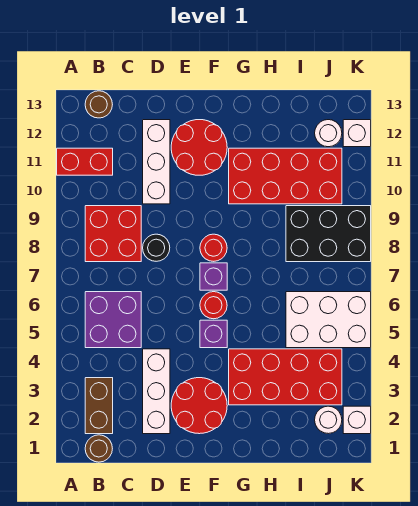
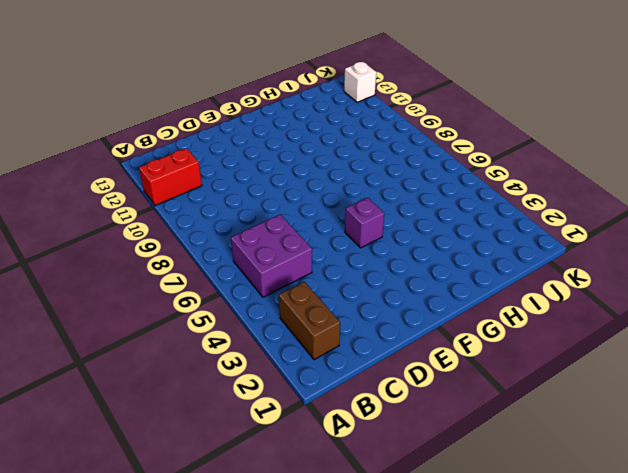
none -> brown 1x1 round brick [85,435,112,462]
none -> red 2x2 brick [85,206,141,262]
none -> brown 1x1 round brick [85,91,112,118]

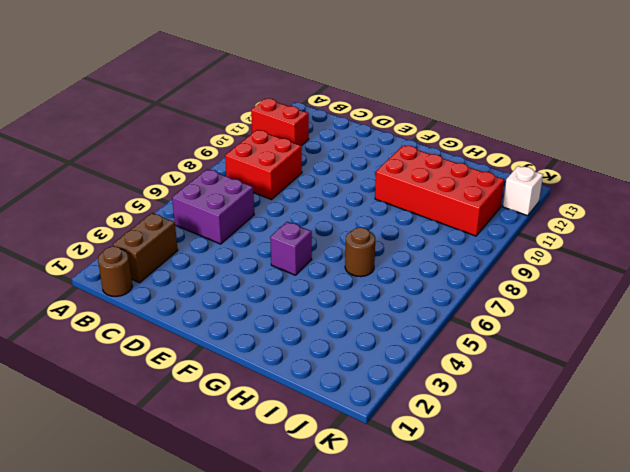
brown 1x1 round brick [345,228,375,277] -> brown 1x1 round brick moved to [85,91,112,118]
none -> white 1x3 brick [143,349,170,434]
none -> black 1x1 round brick [143,234,170,261]
none -> white 1x3 brick [143,120,170,204]

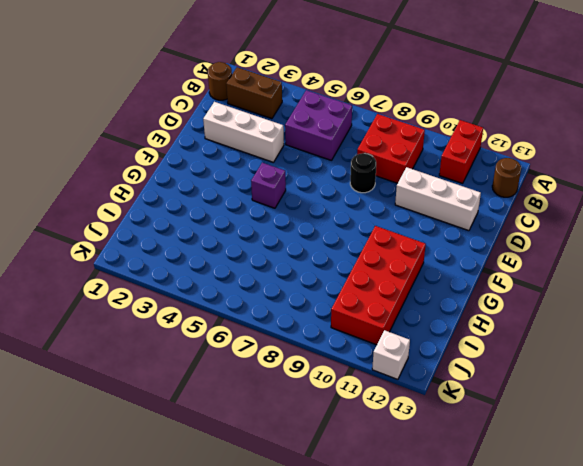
none -> red 2x2 round brick [171,378,227,434]
none -> red 2x2 round brick [171,120,227,175]
none -> red 1x1 round brick [200,292,227,319]

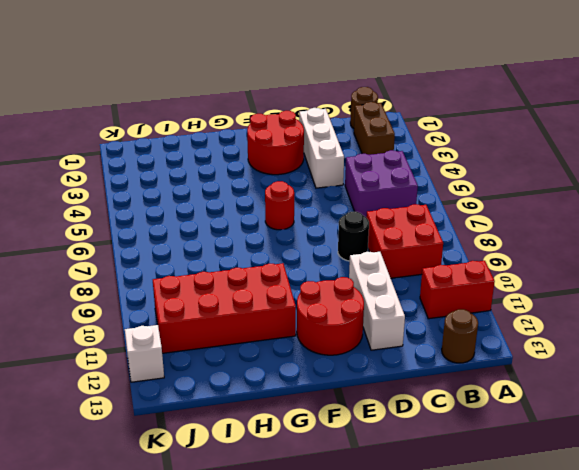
none -> purple 1x1 brick [200,320,227,348]
none -> purple 1x1 brick [200,263,227,290]
none -> red 1x1 round brick [200,234,227,261]

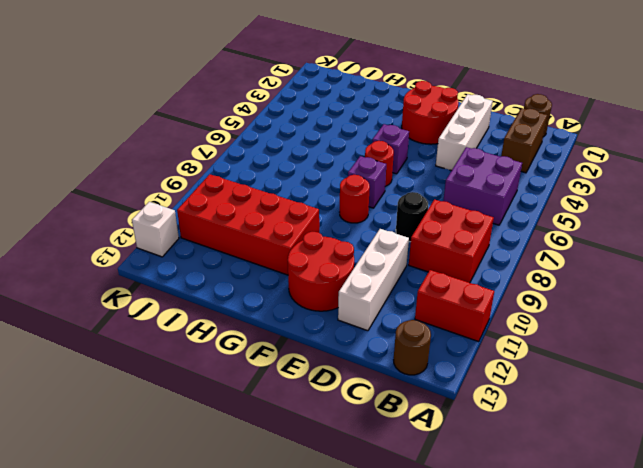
none -> red 2x4 brick [229,349,342,405]
none -> white 2x3 brick [286,292,371,348]
none -> black 2x3 brick [286,206,371,262]

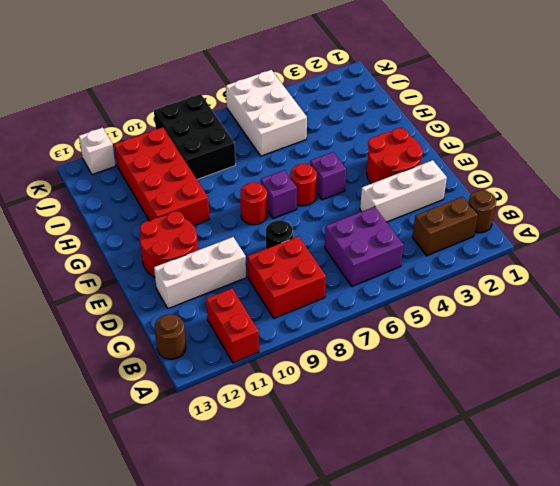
none -> red 2x4 brick [229,349,342,405]
none -> white 1x1 round brick [315,406,342,434]
none -> white 1x1 round brick [315,120,342,147]

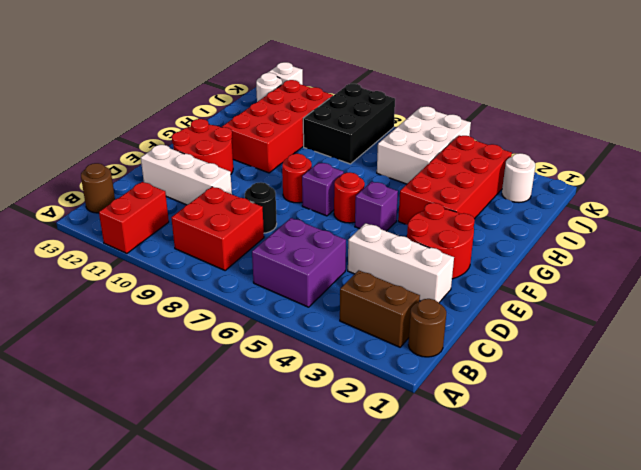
none -> white 1x1 brick [343,406,371,434]

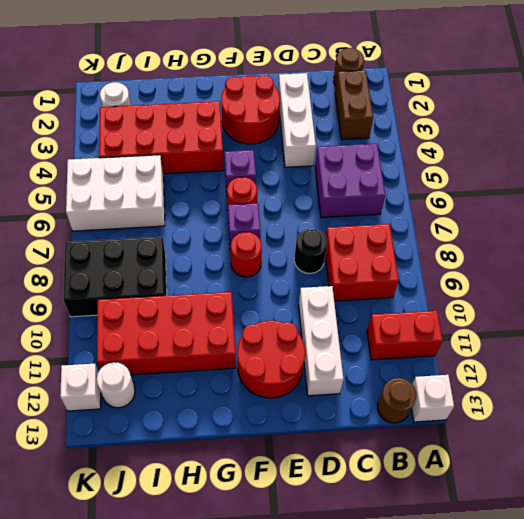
white 1x1 brick [412,375,454,422] -> white 1x1 brick moved to [343,406,371,434]

